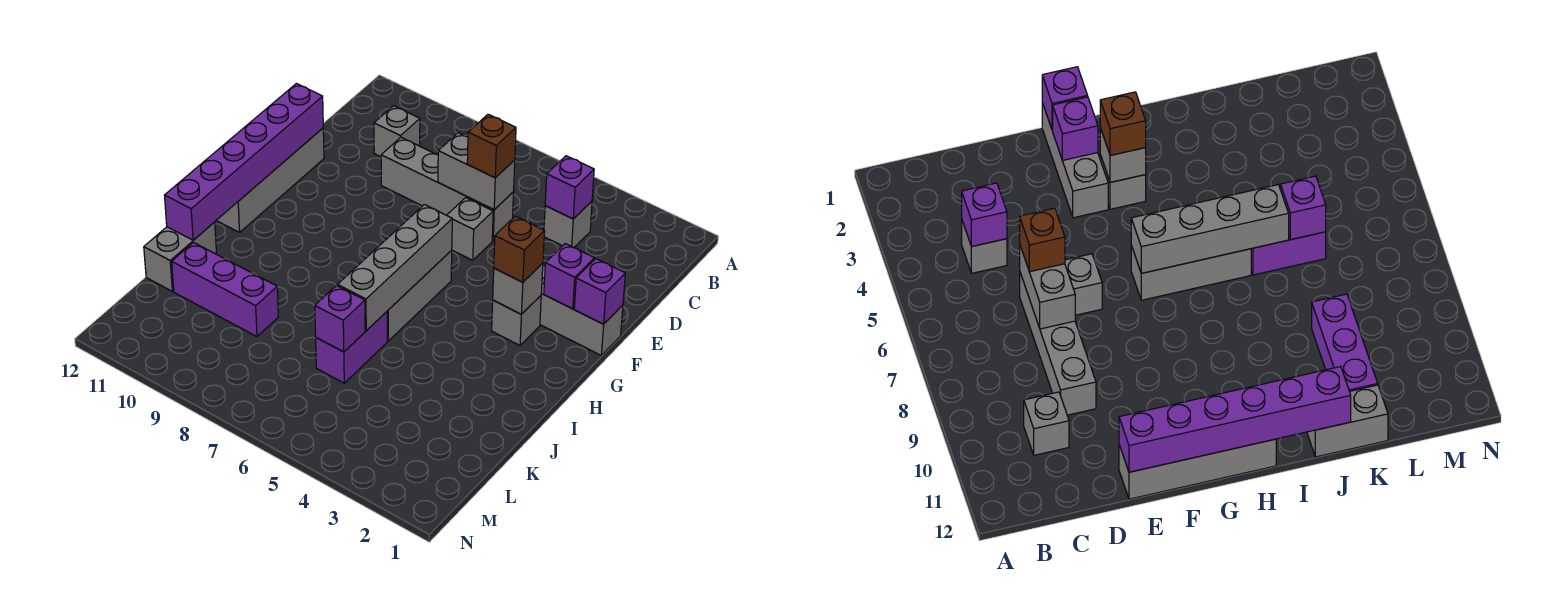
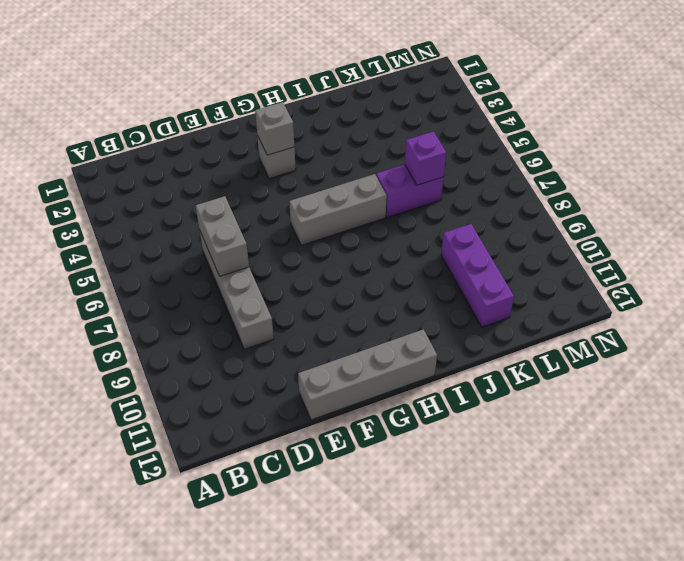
none -> grey 1x1 brick [544,201,592,248]
none -> grey 1x1 brick [374,106,420,157]
none -> grey 1x1 brick [447,198,493,260]

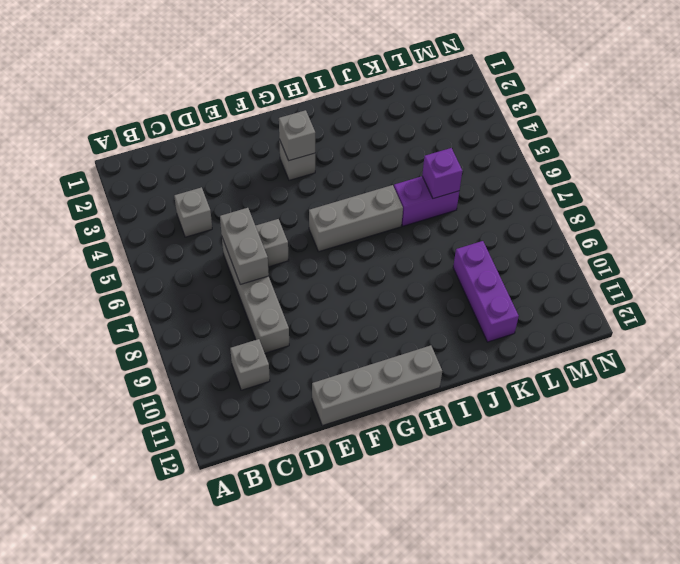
none -> grey 1x3 brick [540,265,623,355]
none -> grey 1x2 brick [144,222,216,291]
none -> purple 1x1 brick [545,156,594,219]

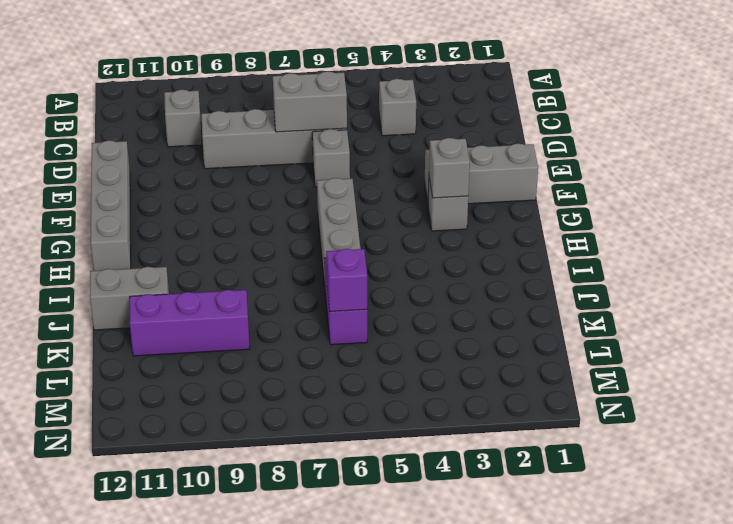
grey 1x2 brick [90,267,169,330] -> grey 1x2 brick turned to [144,222,216,291]
none -> purple 1x1 brick [545,156,594,219]
none -> purple 1x6 brick [164,84,323,240]
none -> purple 1x1 brick [574,259,625,324]

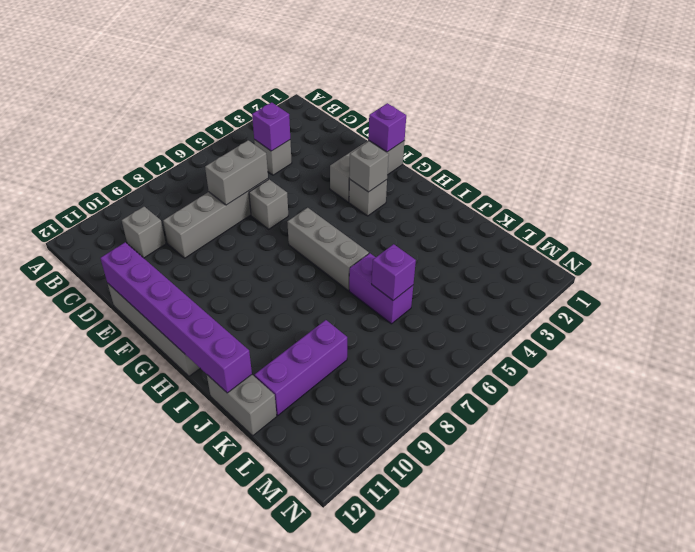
none -> purple 1x1 brick [544,244,594,309]
none -> grey 1x4 brick [338,205,452,331]
none -> brown 1x1 brick [467,114,516,178]

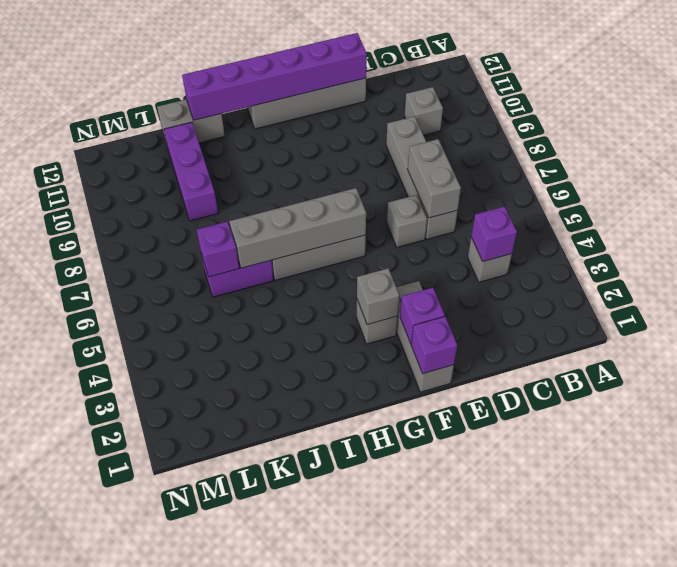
none -> brown 1x1 brick [467,114,516,178]
none -> brown 1x1 brick [494,216,544,282]

